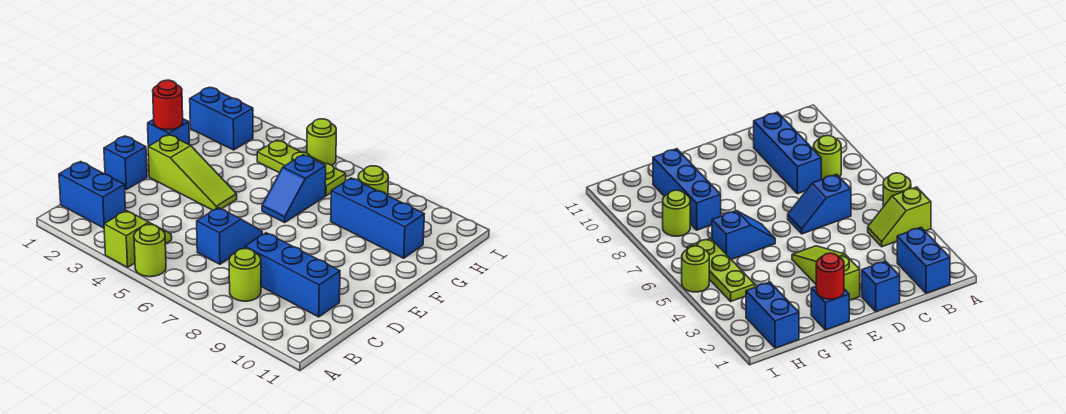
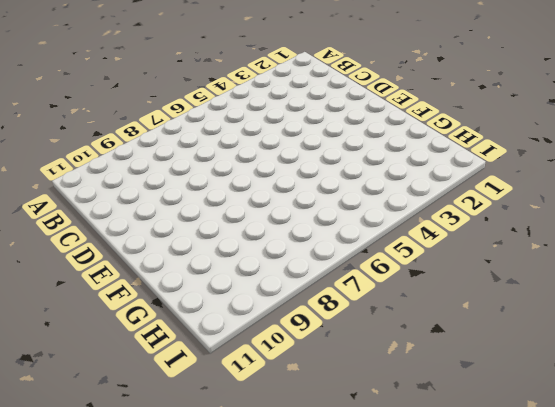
none -> lime 1x2 slope [104,211,172,267]
none -> lime 1x1 round brick [134,224,166,277]
none -> blue 1x2 brick [59,162,126,228]

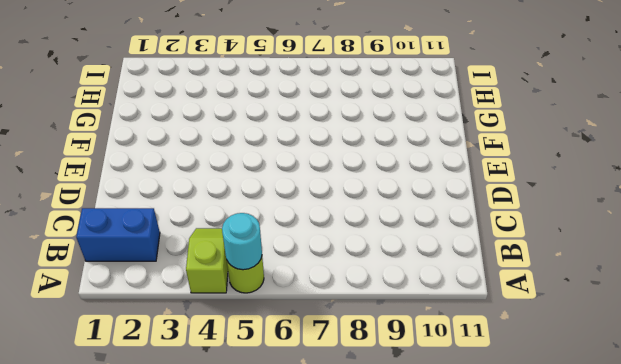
cyan 1x1 round brick [222,213,262,270] -> none
none -> lime 1x1 round brick [229,249,261,301]
none -> blue 1x2 slope [197,208,262,264]
none -> blue 1x3 brick [245,233,340,317]

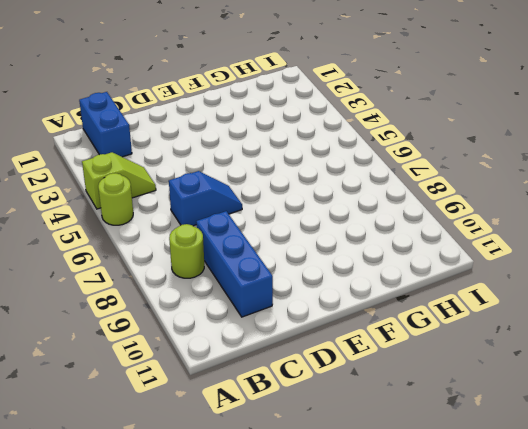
none -> blue 1x1 brick [104,136,147,190]
none -> lime 1x3 slope [148,135,237,210]
none -> blue 1x1 brick [148,119,189,146]

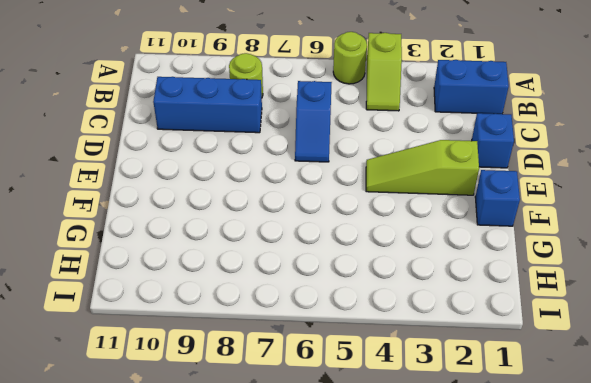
none -> blue 1x2 slope [262,155,326,222]
none -> blue 1x3 brick [331,178,424,258]
none -> blue 1x2 brick [190,87,253,150]

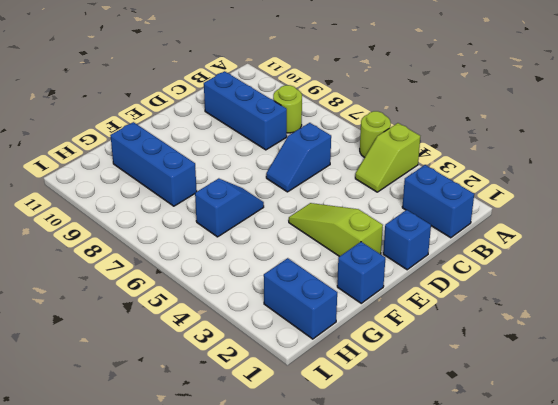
none -> lime 1x3 plate [257,140,346,196]
none -> lime 1x1 round brick [358,166,389,196]
none -> lime 1x1 round brick [307,119,336,165]

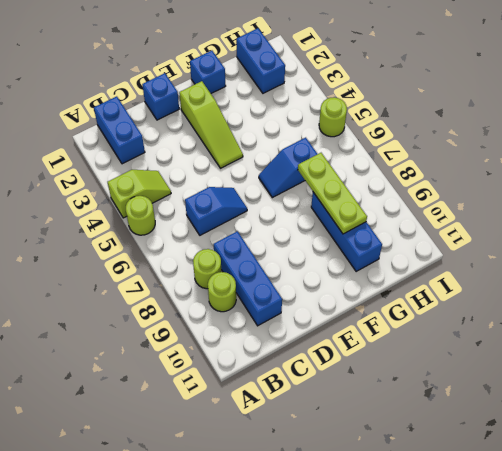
lime 1x1 round brick [208,272,236,312] -> lime 1x1 round brick moved to [358,166,389,196]
lime 1x3 plate [298,153,367,234] -> lime 1x3 plate moved to [257,140,346,196]
none -> red 1x1 round brick [153,80,183,130]

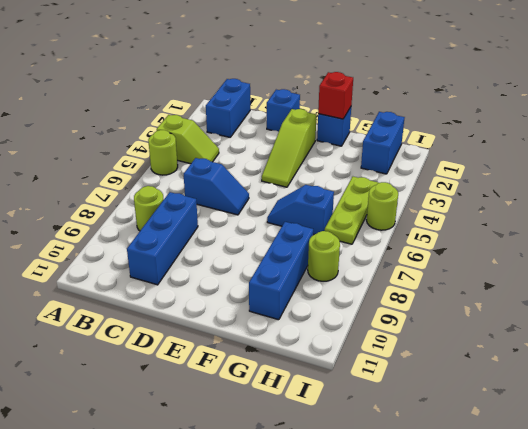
red 1x1 brick [318,72,353,119] -> red 1x1 round brick [153,80,183,130]

